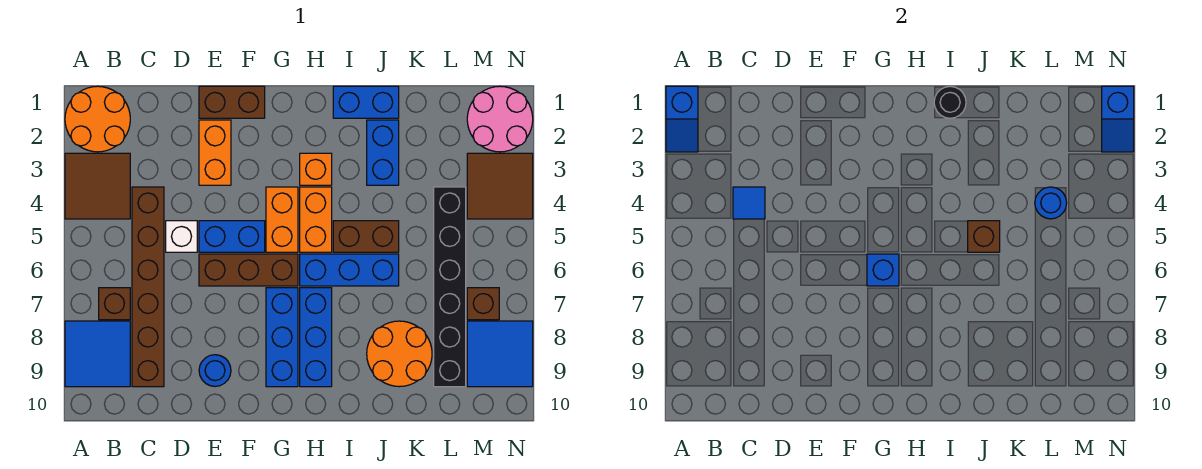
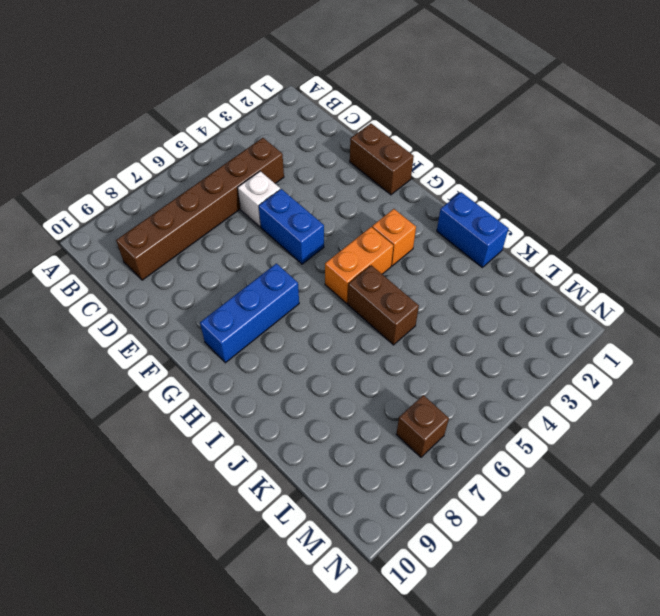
none -> orange 2x2 round brick [65,86,130,152]
none -> brown 2x2 tile [65,153,130,219]
none -> blue 2x2 tile [65,321,130,387]
none -> brown 1x1 brick [99,288,130,320]

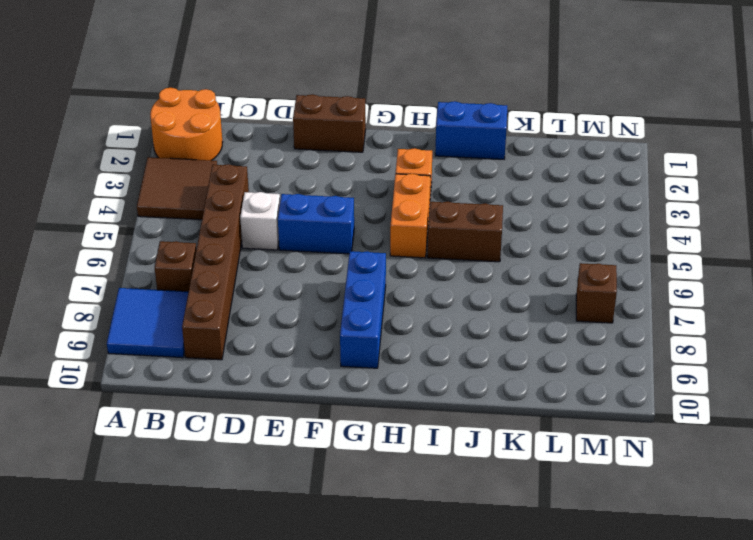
none -> orange 1x2 brick [199,120,231,185]
none -> brown 1x3 brick [199,254,298,286]
none -> blue 1x1 round brick [199,355,231,386]
none -> orange 1x2 brick [266,187,298,252]

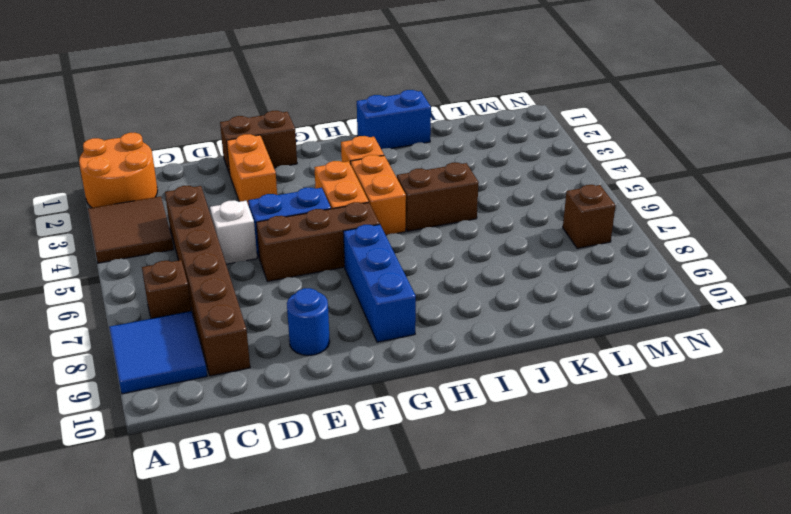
none -> blue 1x3 brick [300,254,399,286]
none -> blue 1x3 brick [300,288,332,387]
none -> blue 1x2 brick [367,120,399,185]
none -> orange 2x2 round brick [367,321,432,387]

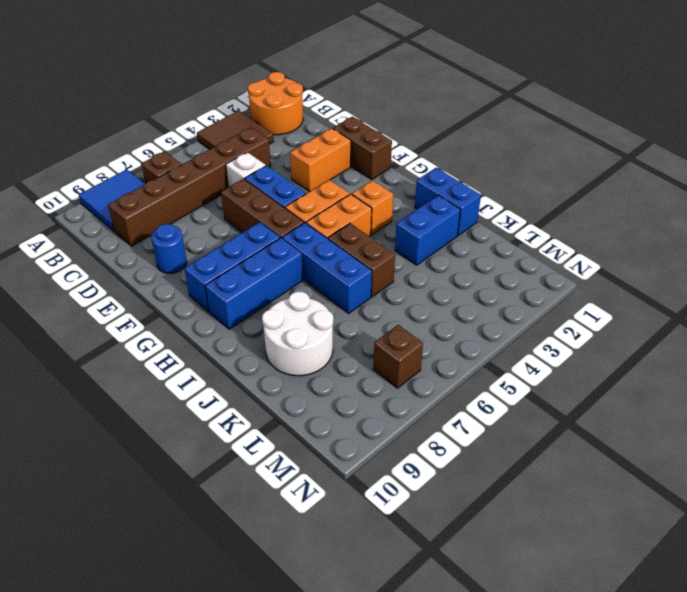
white 2x2 round brick [262,292,333,376] -> orange 2x2 round brick [367,321,432,387]
none -> black 1x6 brick [434,187,466,387]
none -> pink 2x2 round brick [467,86,533,152]
none -> brown 2x2 tile [467,153,533,219]
none -> blue 2x2 tile [467,321,533,387]

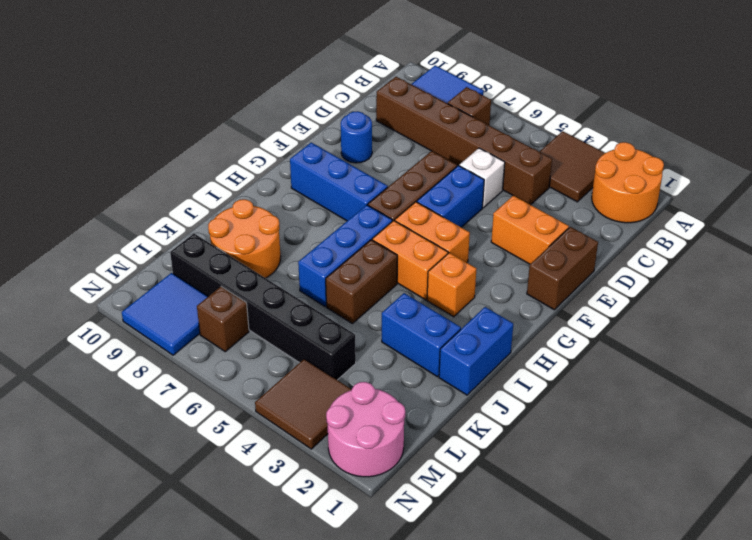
none -> blue 1x3 brick [300,288,332,387]
none -> blue 1x2 slope [666,86,698,152]
none -> blue 1x1 tile [733,187,765,219]
none -> blue 1x1 brick [867,254,899,286]

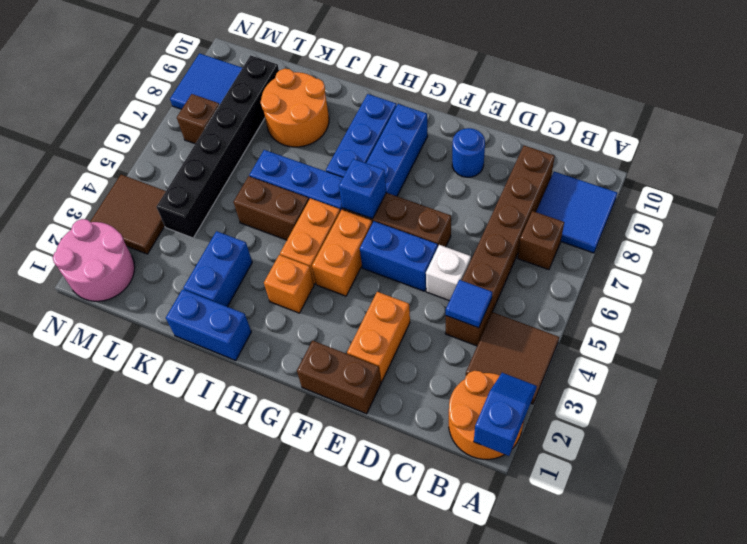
none -> black 1x1 round brick [934,86,966,118]
none -> brown 1x1 brick [968,221,1000,252]
none -> blue 1x1 round brick [1035,187,1067,219]
none -> blue 1x2 slope [1102,86,1134,152]

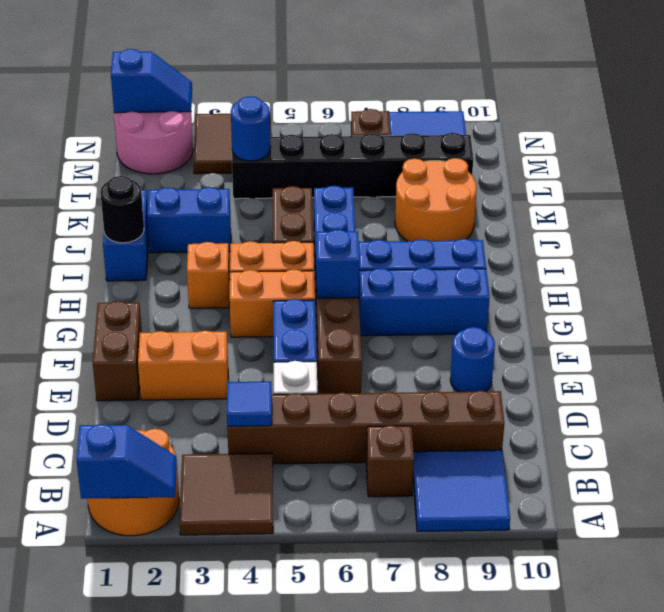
none -> brown 1x1 brick [968,221,1000,252]

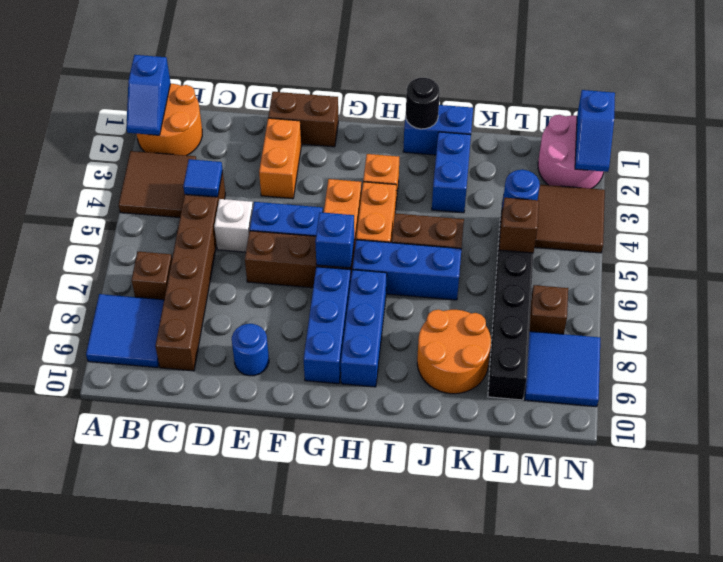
brown 1x1 brick [499,198,539,253] -> brown 1x1 brick moved to [968,221,1000,252]

